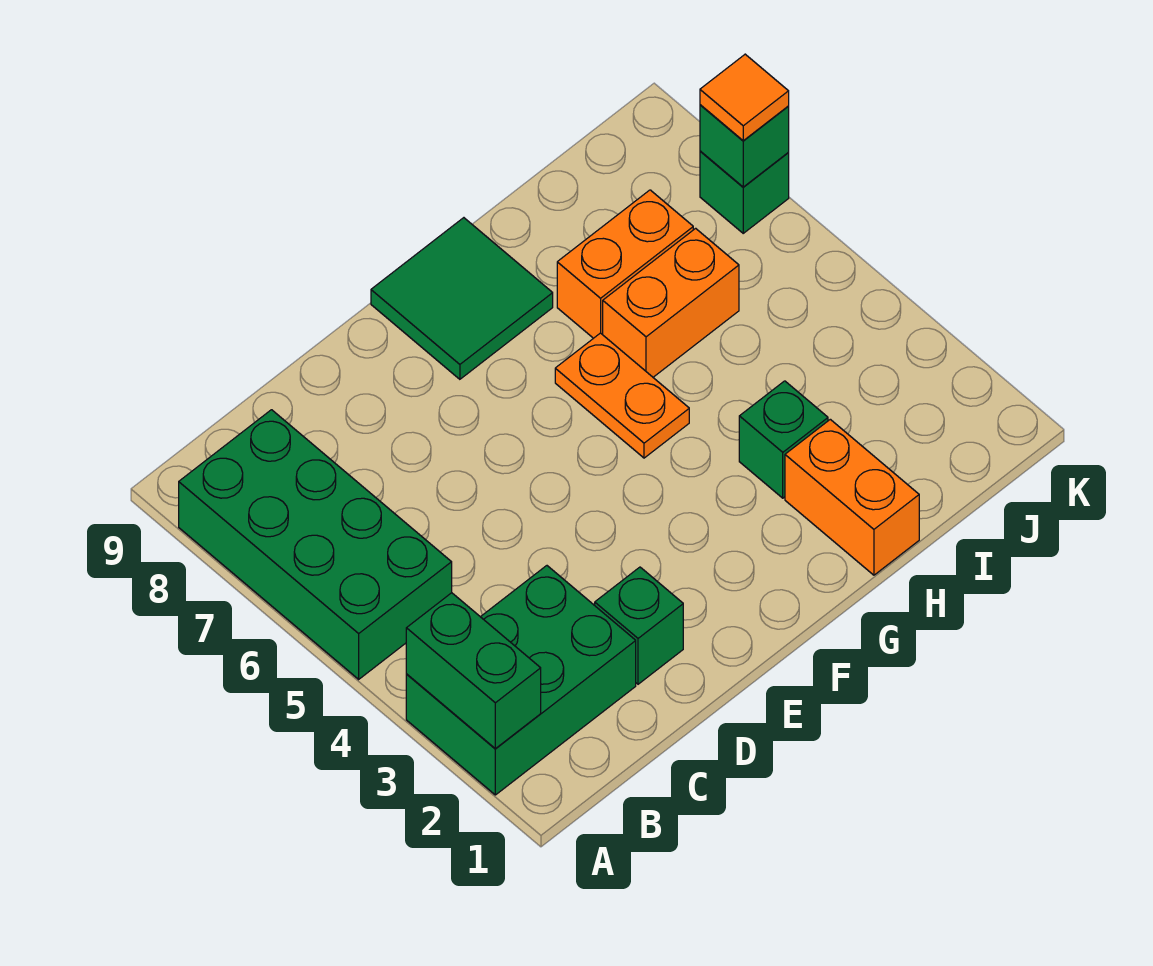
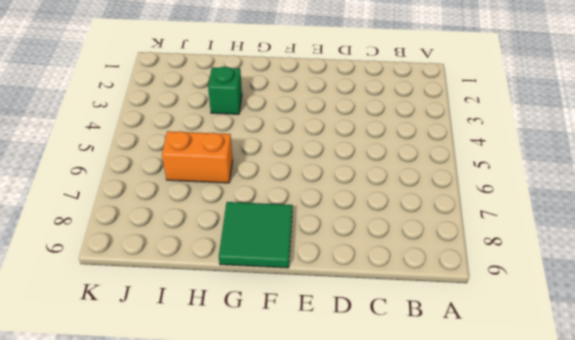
none -> green 2x3 brick [406,566,636,795]
none -> green 2x4 brick [179,410,452,679]
none -> green 1x1 brick [595,567,683,684]

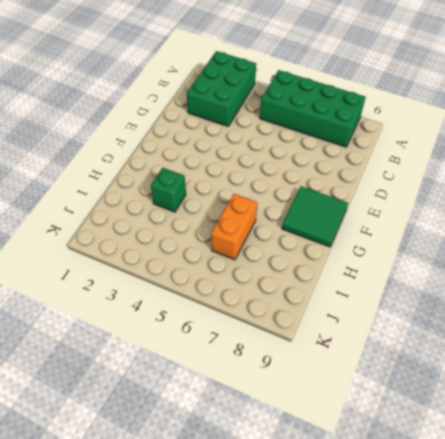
none -> green 1x1 brick [595,567,683,684]
none -> orange 1x2 plate [555,333,689,458]
none -> orange 1x2 brick [785,419,919,575]

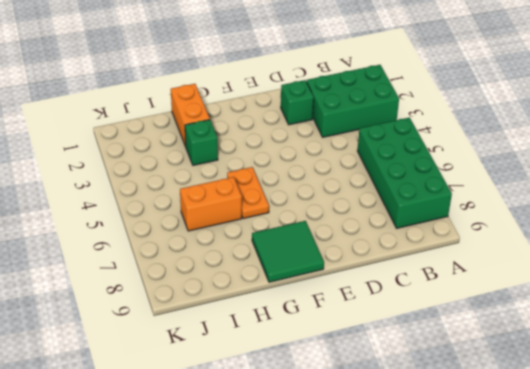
none -> orange 1x2 brick [557,190,693,338]
none -> green 1x1 brick [700,151,789,233]
none -> green 1x2 brick [406,593,541,749]

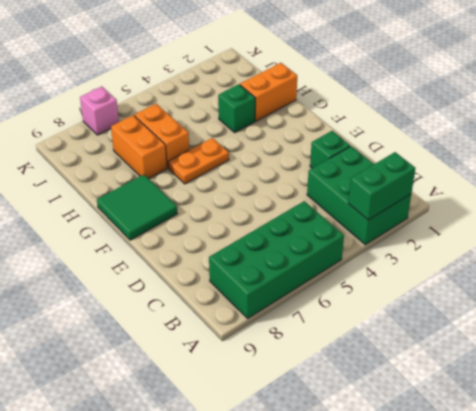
pink 1x1 brick [80,87,119,135] -> green 1x1 brick [700,151,789,233]
none -> green 1x1 brick [700,105,789,187]
none -> orange 1x1 tile [700,54,789,141]

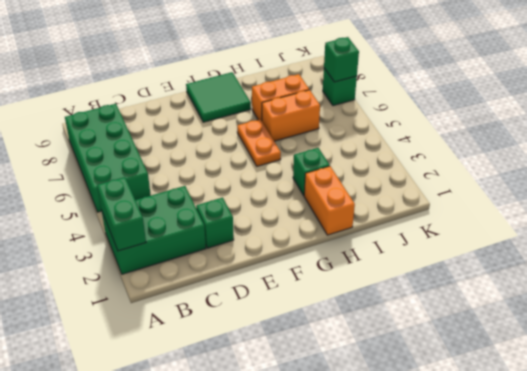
none -> orange 1x1 tile [700,54,789,141]

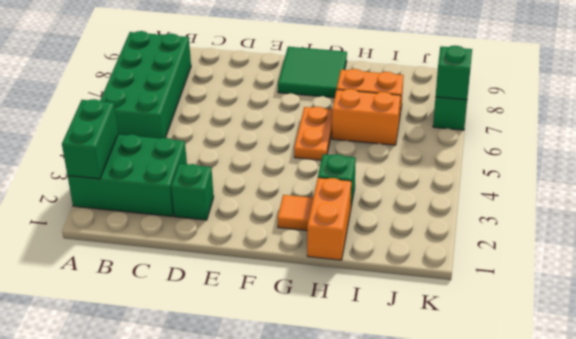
orange 1x1 tile [278,195,313,231] -> orange 1x1 tile moved to [700,54,789,141]

